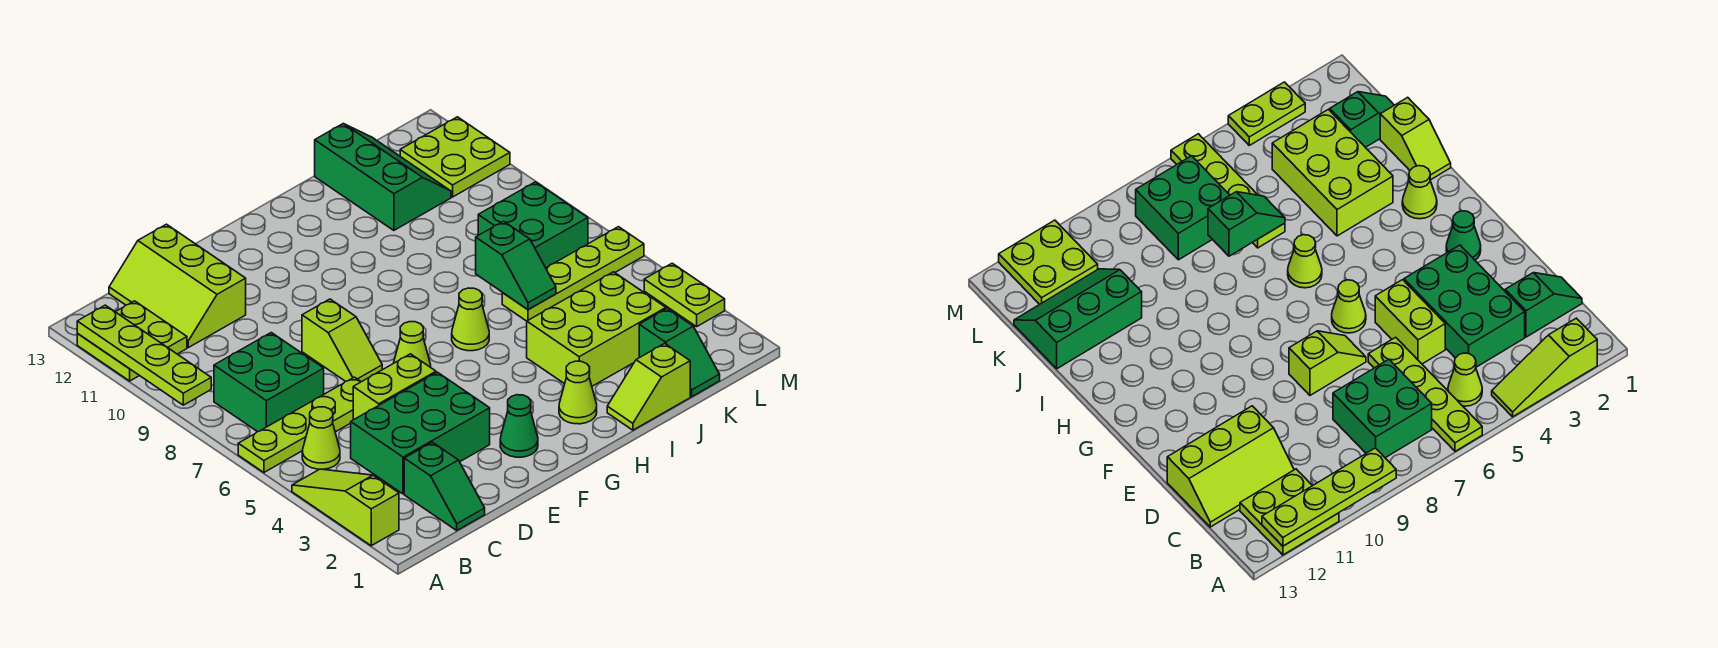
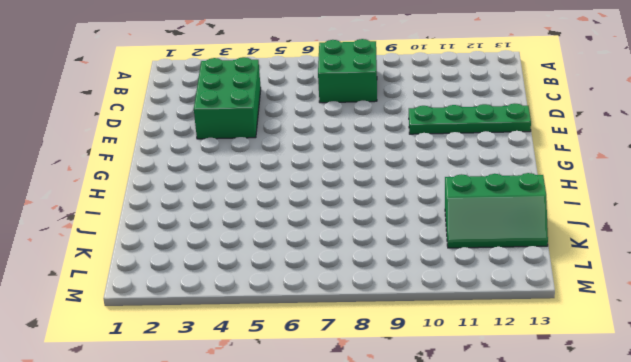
green 1x4 plate [409,104,531,134] -> none
none -> lime 1x3 slope [292,469,399,546]
none -> lime 1x4 plate [238,377,361,472]
none -> lime 2x2 plate [77,301,187,381]

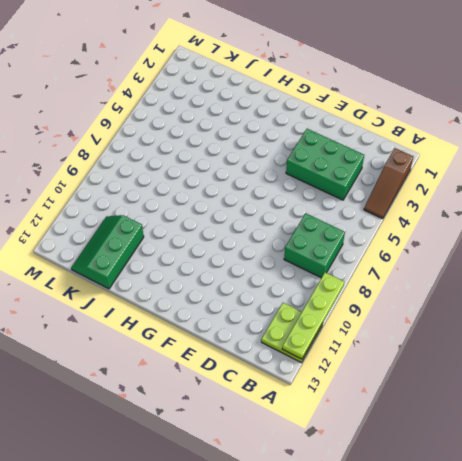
brown 1x3 slope [364,148,413,219] -> lime 1x3 slope [292,469,399,546]
none -> lime 1x4 plate [238,377,361,472]
none -> lime 1x1 cone [302,407,340,469]
none -> green 1x2 slope [404,442,485,530]

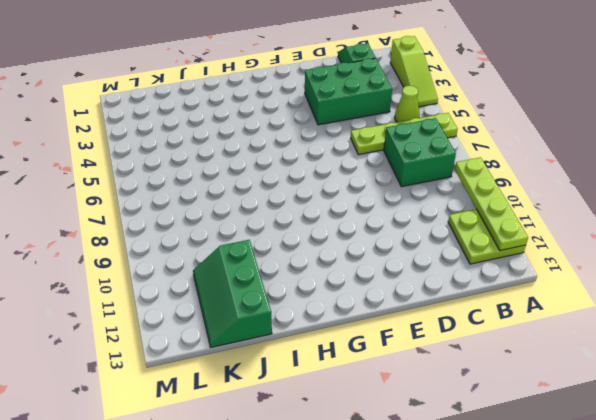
none -> lime 2x3 slope [109,224,246,348]
none -> lime 1x2 brick [353,354,436,420]
none -> lime 1x2 slope [302,299,382,382]

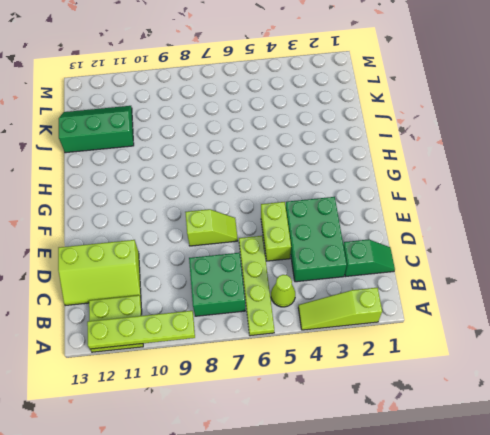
none -> green 1x1 cone [500,395,538,457]
none -> lime 1x1 cone [394,322,431,367]
none -> lime 1x1 cone [559,361,597,424]

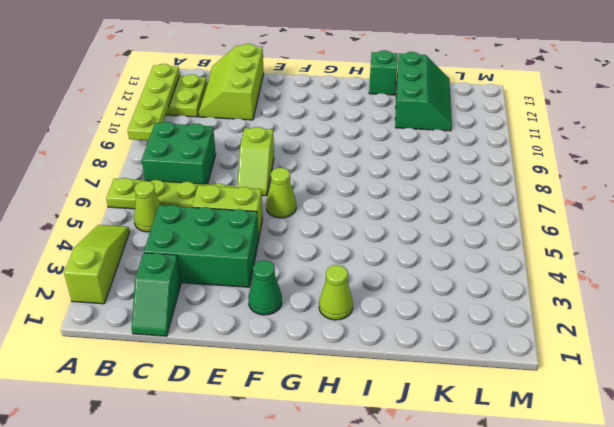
green 1x1 brick [369,50,397,95] -> none
none -> lime 1x1 cone [452,288,489,351]
none -> lime 1x2 slope [607,343,690,430]
none -> lime 2x3 brick [527,272,666,386]

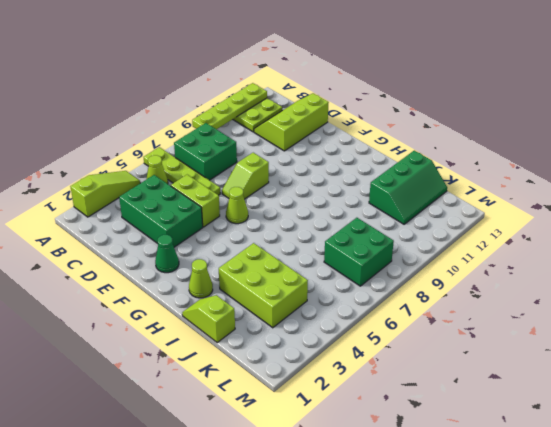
none -> green 1x2 slope [404,442,485,530]
none -> lime 1x1 cone [452,288,489,351]
none -> lime 1x4 plate [502,227,644,321]

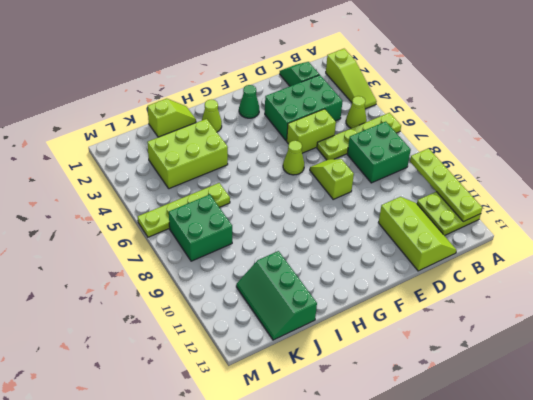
none -> lime 1x1 cone [452,288,489,351]
none -> green 1x2 slope [639,309,720,397]
none -> lime 2x2 plate [400,117,510,197]

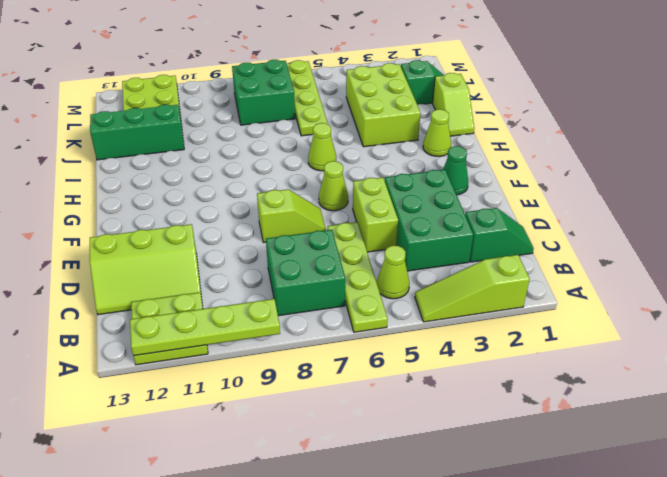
none -> lime 1x2 plate [644,263,725,327]
none -> green 1x2 slope [476,221,556,309]

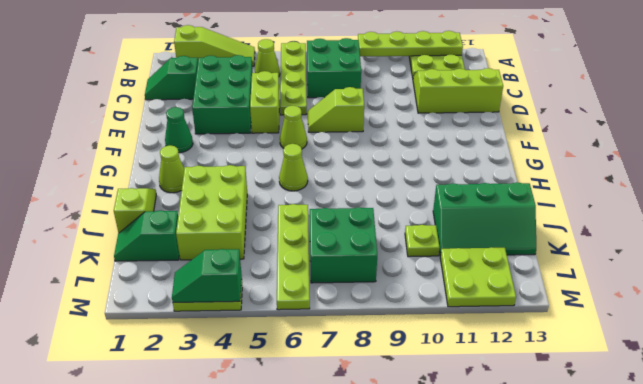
lime 1x1 plate [405,225,440,257] -> none
green 1x2 slope [172,249,242,303] -> green 1x2 slope moved to [476,221,556,309]

